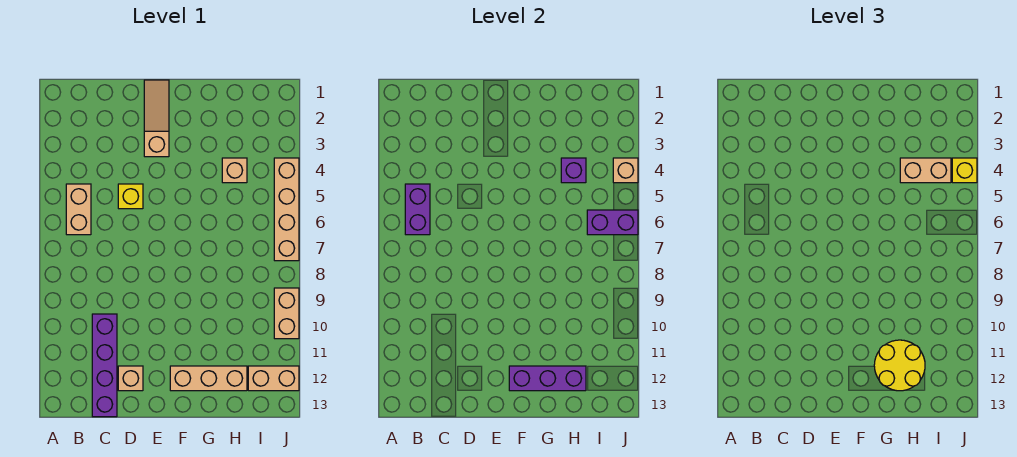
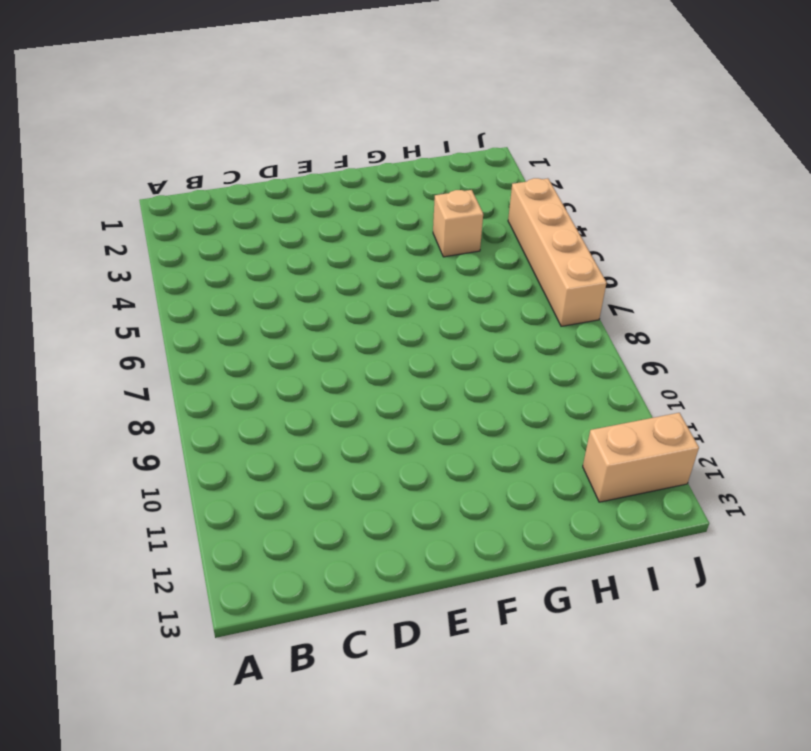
none -> tan 1x2 brick [66,184,91,235]
none -> purple 1x4 brick [92,314,117,417]
none -> yellow 1x1 brick [118,184,143,209]

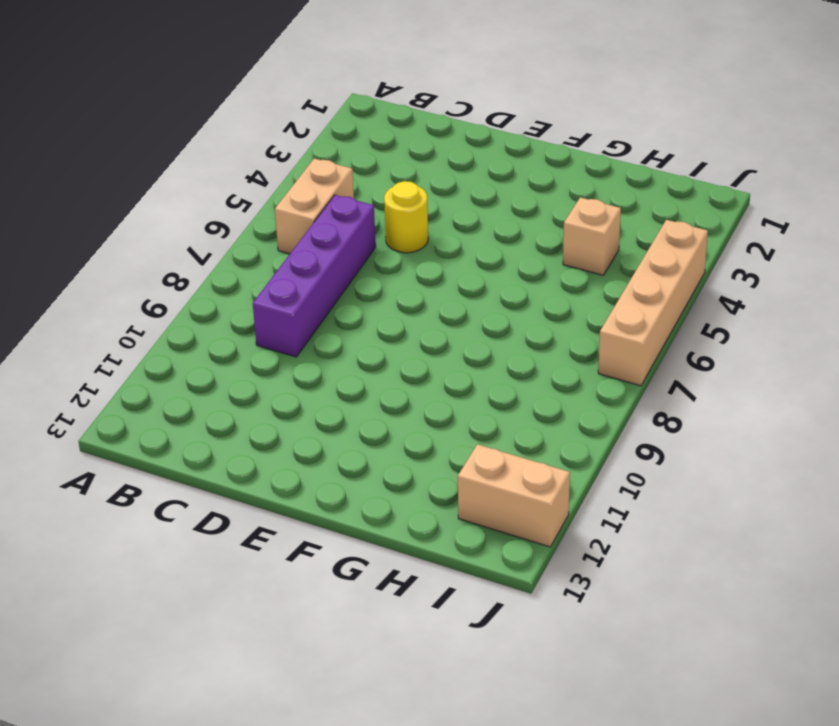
purple 1x4 brick [253,195,376,357] -> purple 1x4 brick moved to [92,314,117,417]
yellow 1x1 round brick [384,181,428,253] -> yellow 1x1 brick [118,184,143,209]
none -> tan 1x1 brick [118,366,143,391]
none -> tan 1x3 slope [144,80,169,157]
none -> tan 1x3 brick [170,366,247,391]

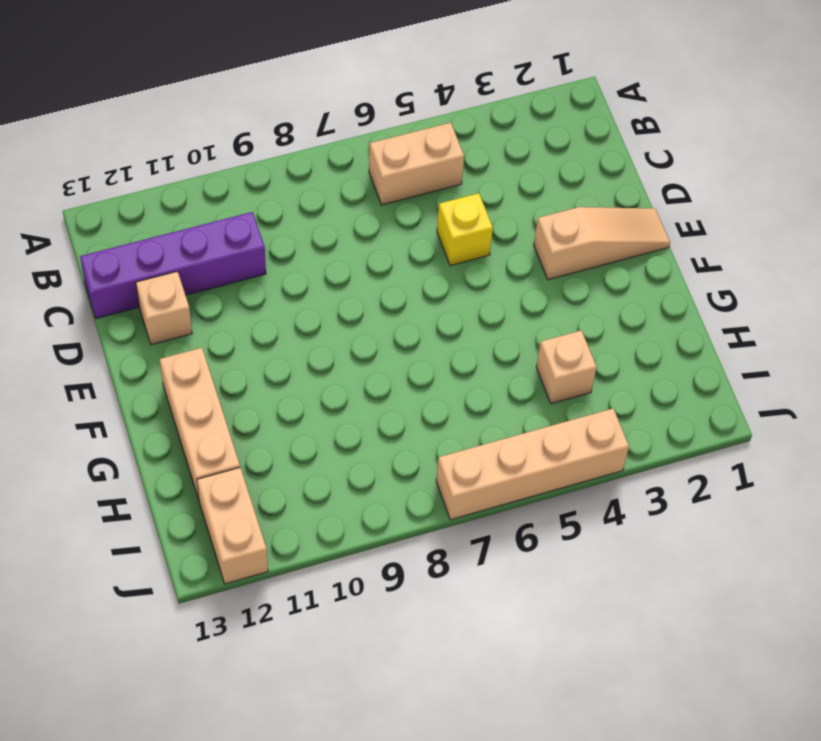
none -> tan 1x2 brick [274,288,299,339]
none -> purple 1x2 brick [405,184,430,235]
none -> purple 1x3 brick [509,366,586,391]

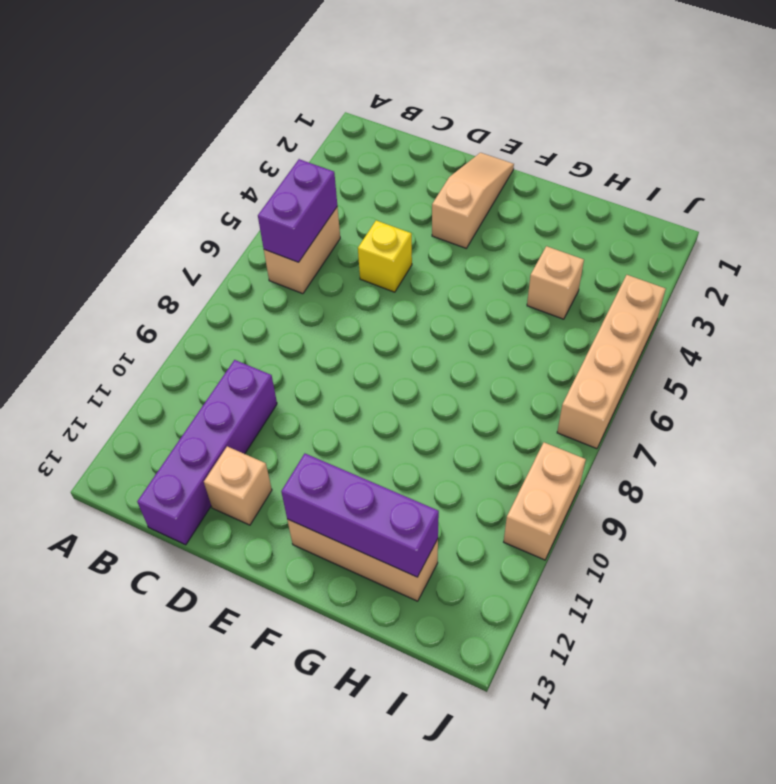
none -> tan 1x2 brick [248,366,299,391]
none -> purple 1x1 brick [561,158,586,183]
none -> purple 1x2 brick [587,210,638,235]

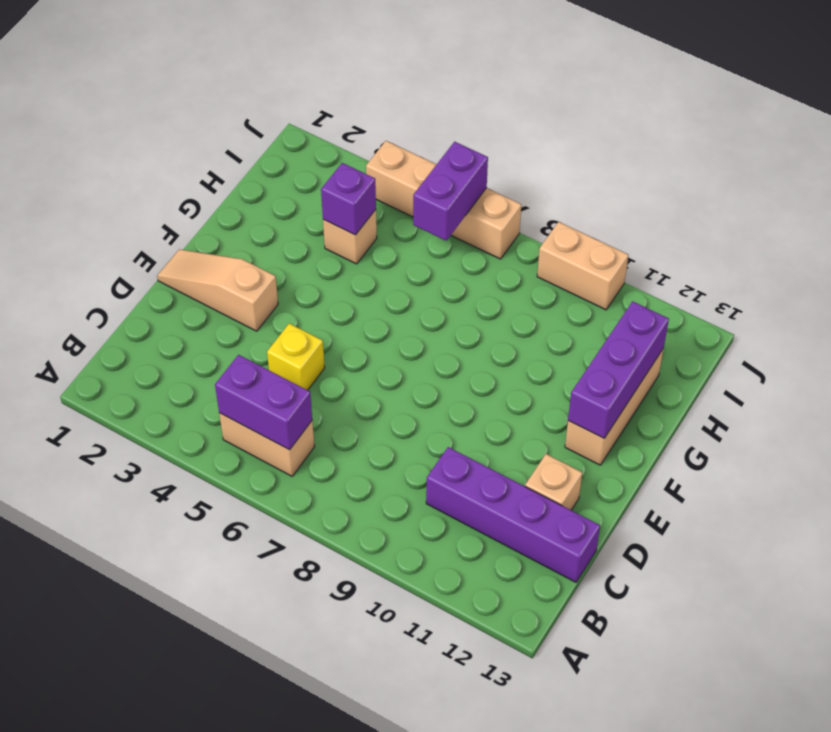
none -> tan 1x2 brick [248,366,299,391]
none -> tan 1x1 brick [613,158,638,183]
none -> yellow 2x2 round brick [874,340,925,391]

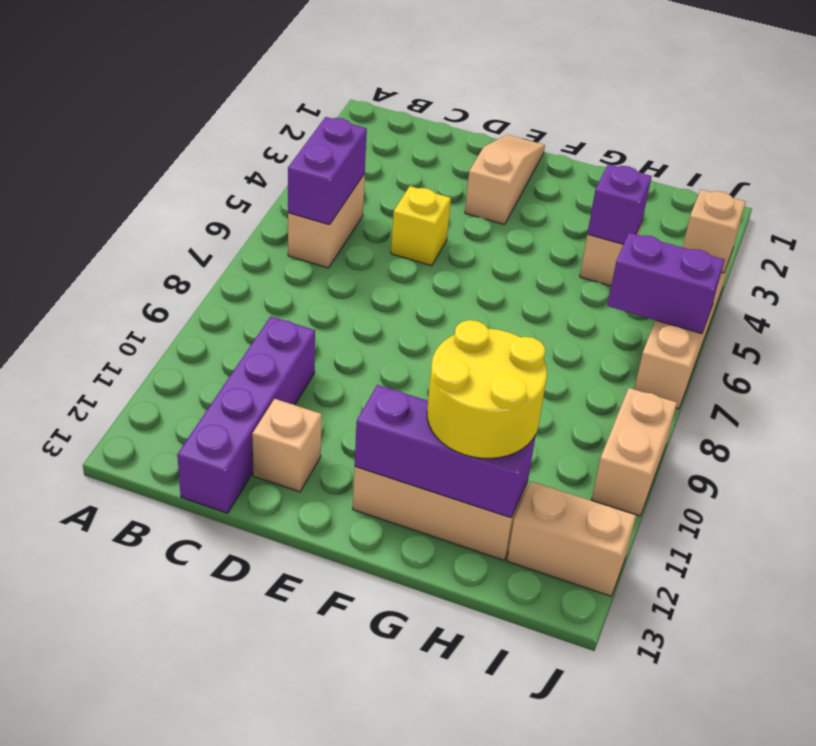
none -> tan 1x2 brick [900,158,951,183]
none -> yellow 1x1 brick [952,158,977,183]

